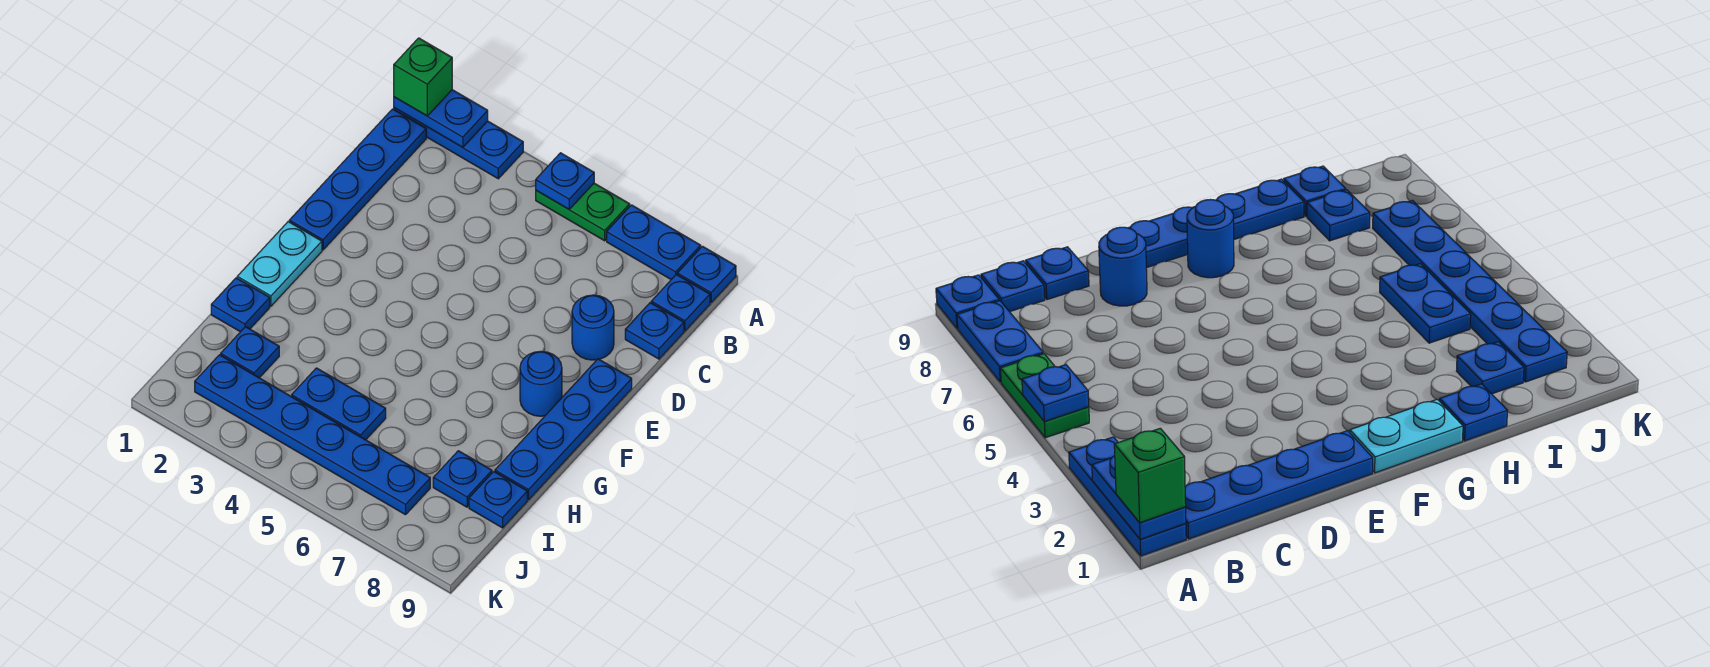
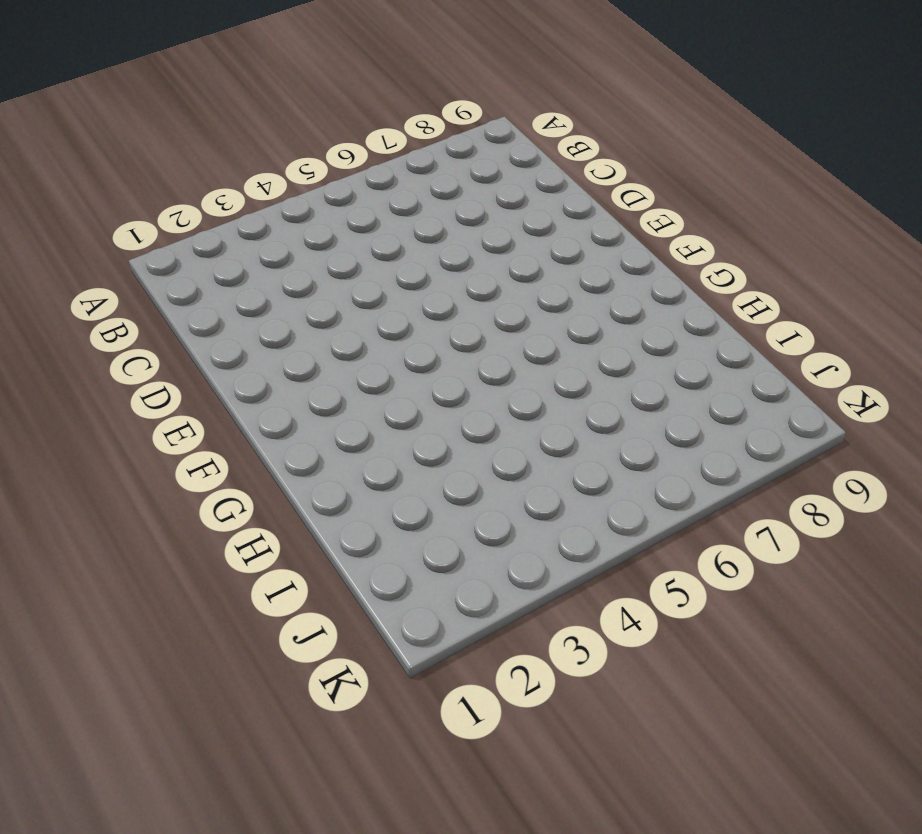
none -> blue 1x3 plate [394,108,523,179]
none -> green 1x2 plate [536,183,630,241]
none -> blue 1x2 plate [607,205,701,279]

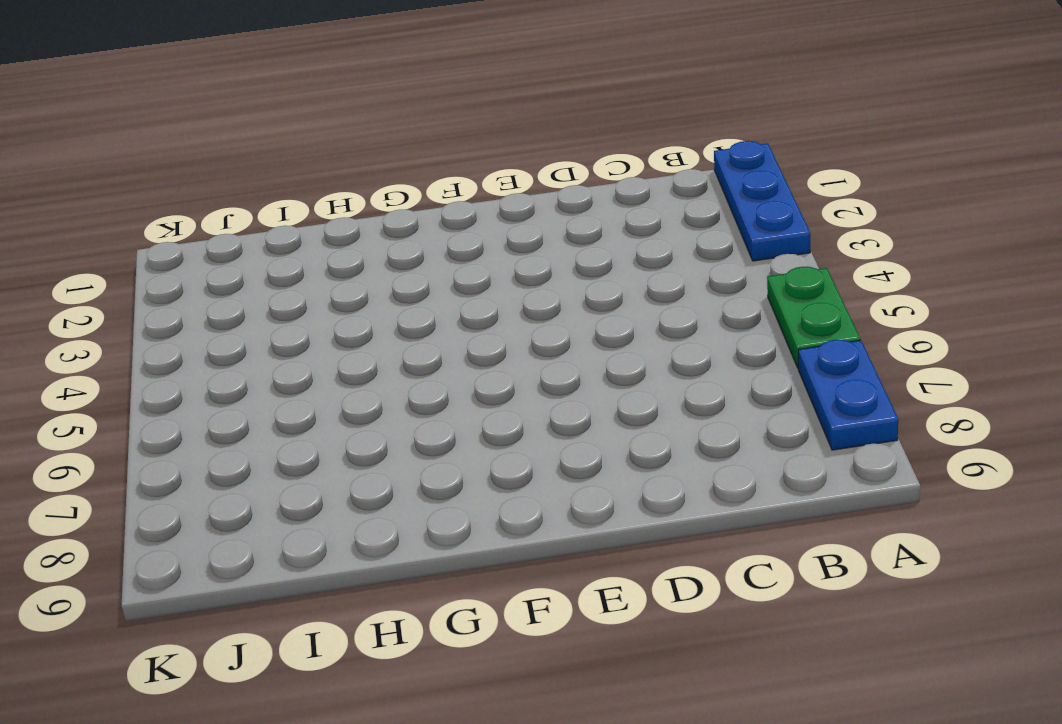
none -> blue 1x1 plate [677,246,736,303]
none -> blue 1x4 plate [289,109,426,250]
none -> blue 1x1 plate [651,274,710,331]

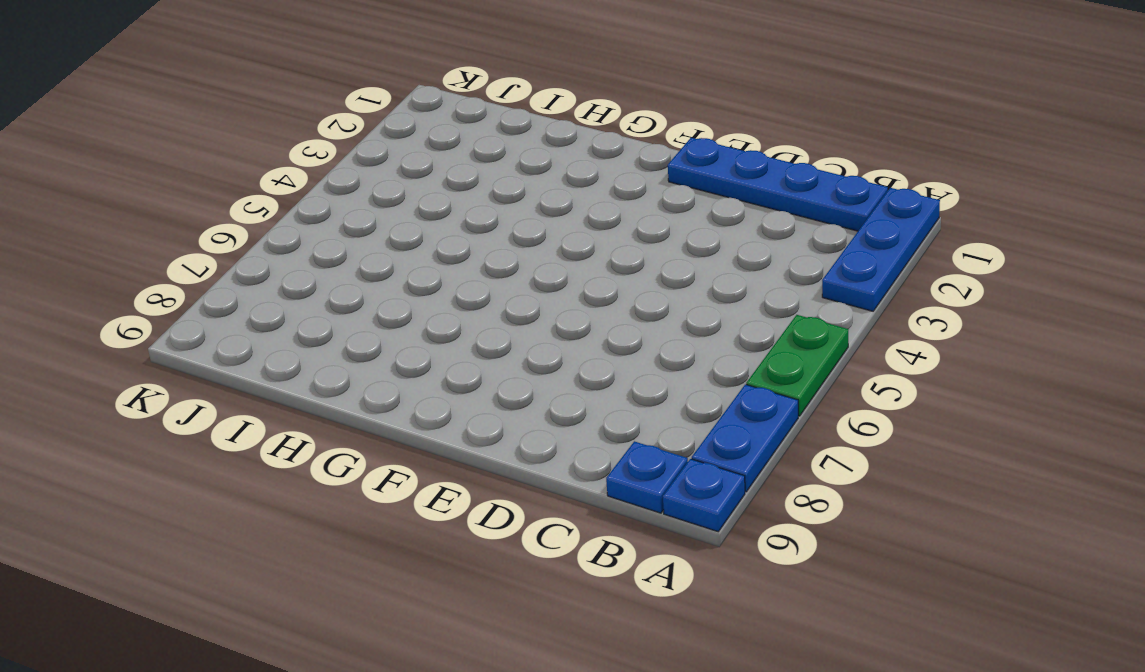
none -> blue 1x1 plate [625,303,684,359]
none -> blue 1x1 round brick [572,295,614,360]
none -> blue 1x4 plate [495,359,632,500]

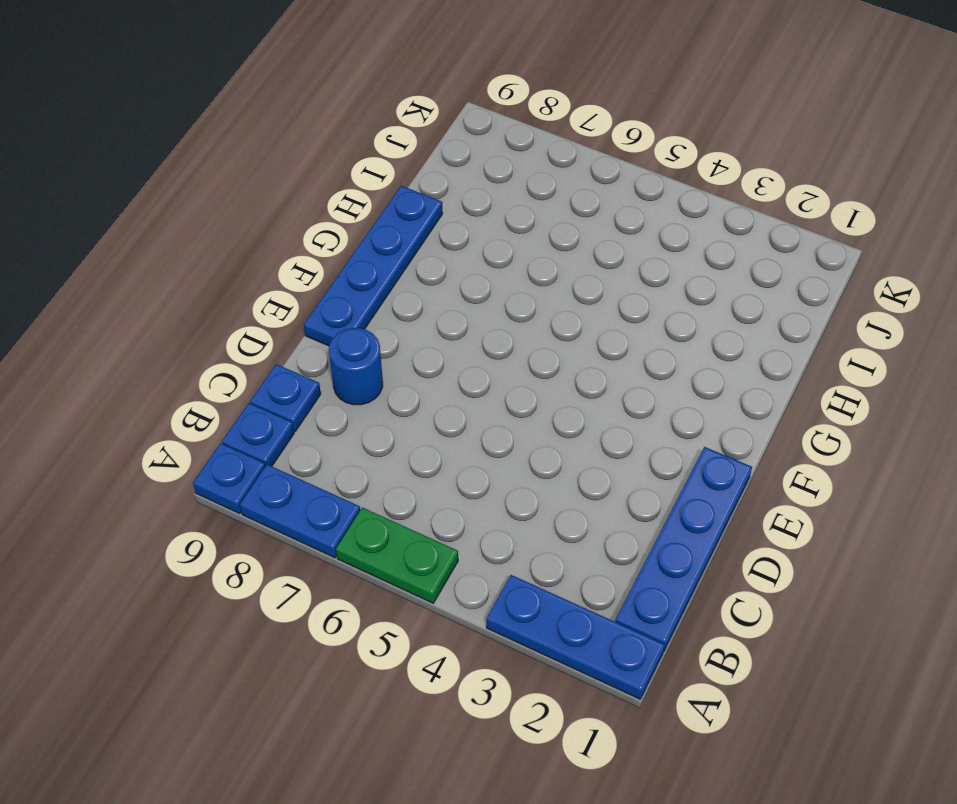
none -> cyan 1x2 plate [237,222,322,306]
none -> blue 1x1 round brick [520,351,562,416]
none -> blue 1x1 plate [211,278,270,332]

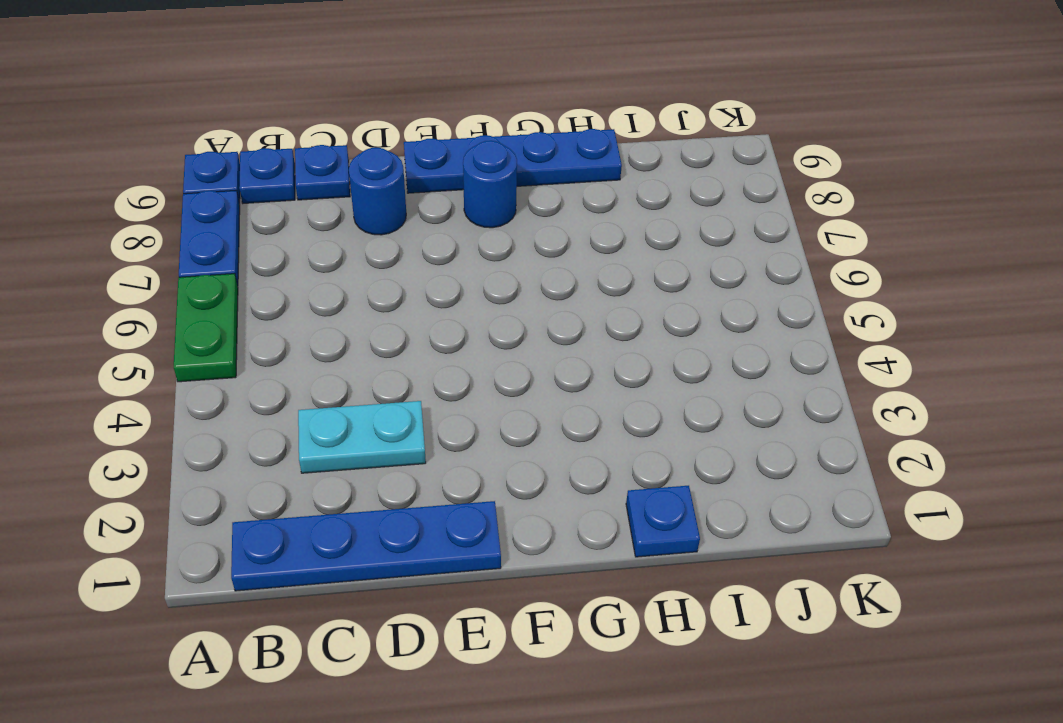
cyan 1x2 plate [298,401,426,473] -> cyan 1x2 plate moved to [237,222,322,306]
none -> blue 1x3 plate [394,108,523,179]
none -> blue 1x1 plate [221,327,279,378]
none -> blue 1x2 plate [292,368,386,440]

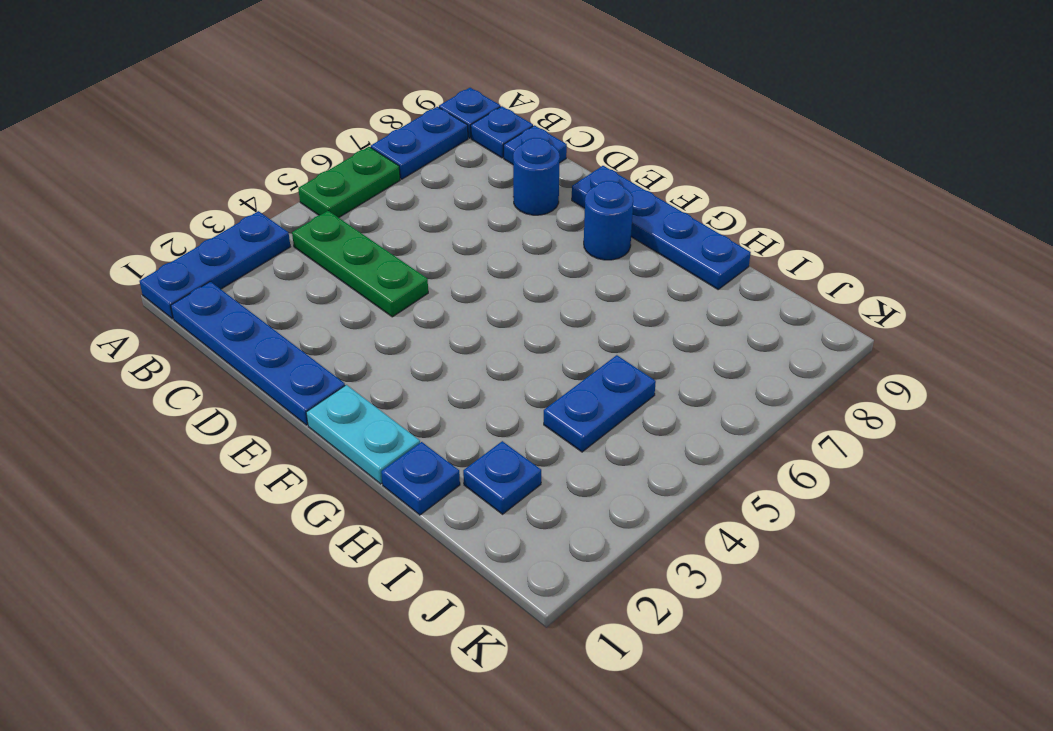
green 1x3 plate [292,211,428,317] -> none
none -> blue 1x1 plate [433,451,492,507]
none -> blue 1x1 plate [469,472,527,528]
none -> blue 1x6 plate [195,355,430,515]

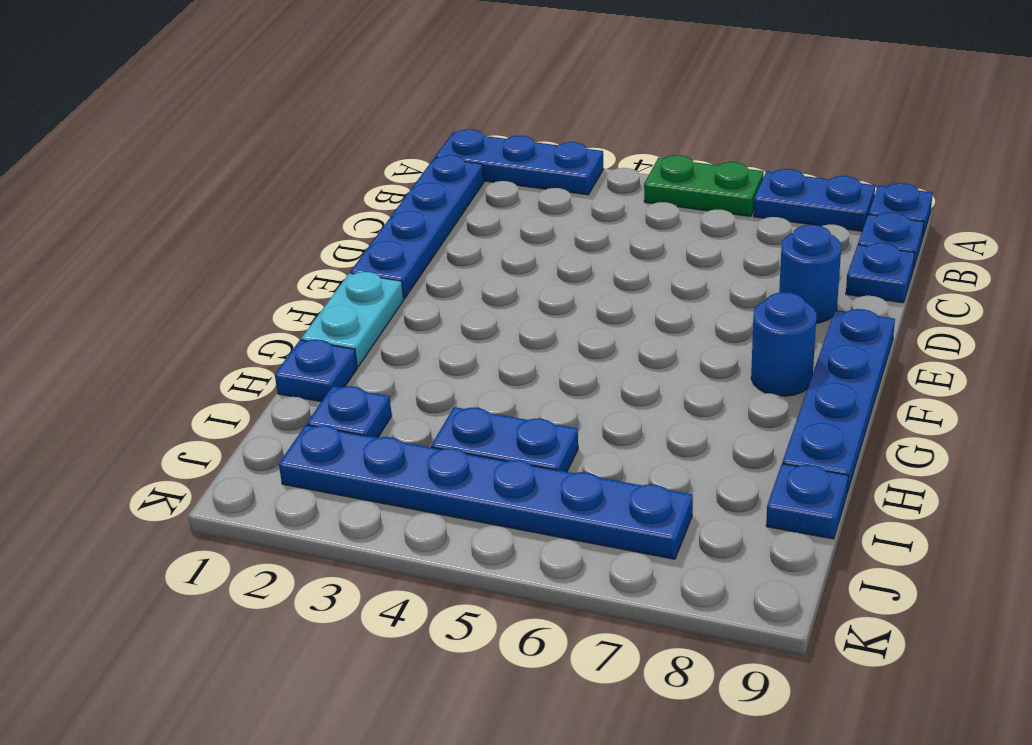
none -> blue 1x1 plate [433,451,492,507]
none -> blue 1x2 plate [394,90,488,147]
none -> blue 1x1 plate [536,153,594,209]

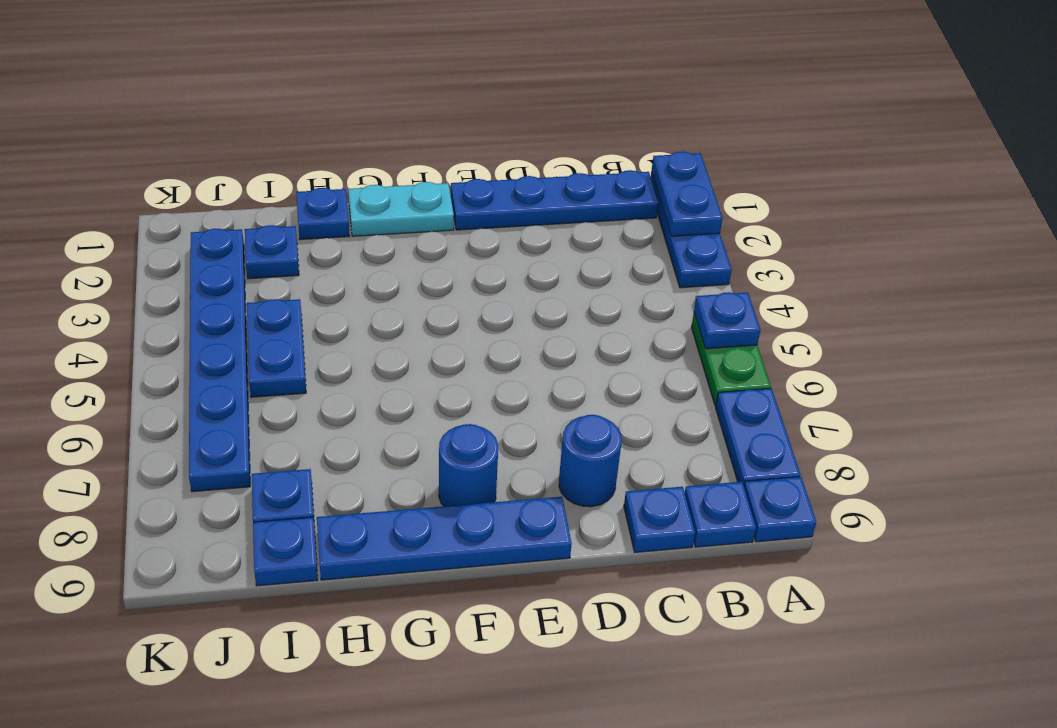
none -> green 1x1 brick [394,38,452,116]

